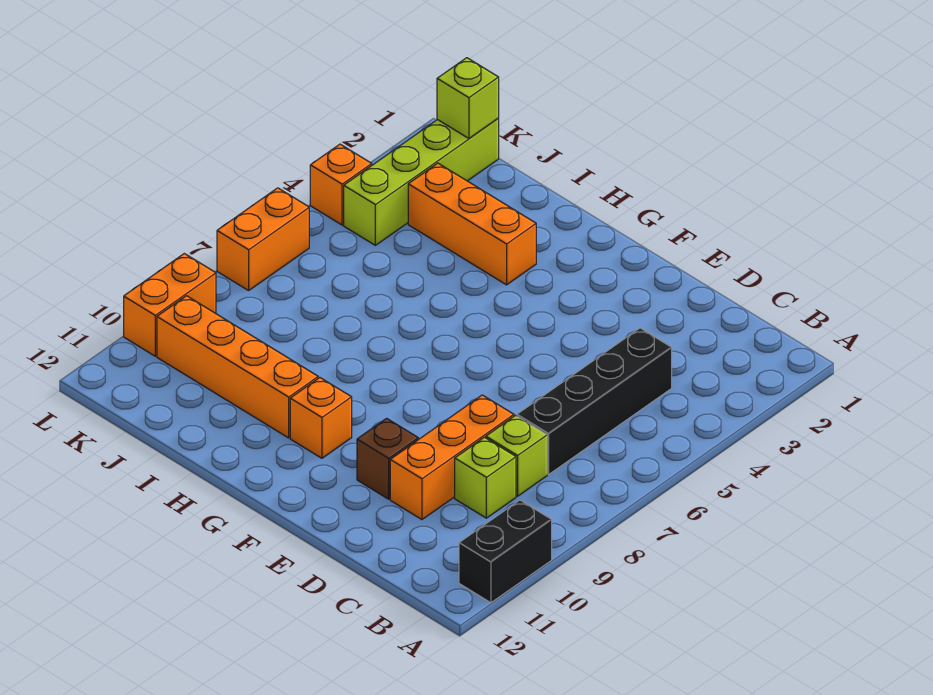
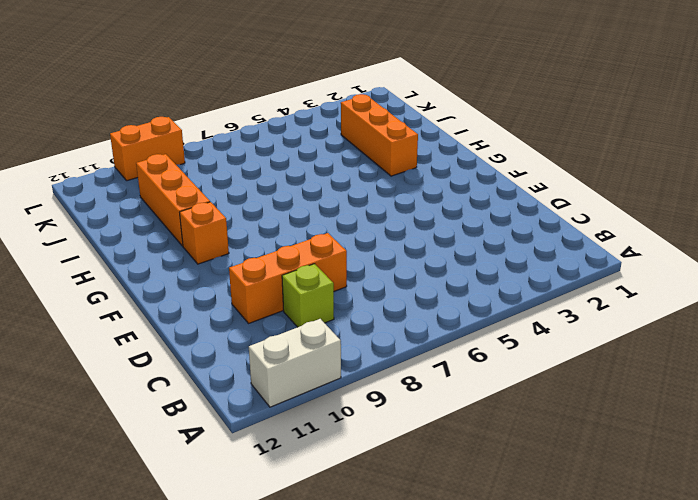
white 1x2 brick [249,319,341,407] -> black 1x2 brick [459,500,552,603]
orange 1x3 brick [136,154,210,246] -> orange 1x4 brick [157,296,318,438]
none -> black 1x4 brick [517,328,672,474]
none -> lime 1x1 brick [486,416,547,496]
none -> brown 1x1 brick [357,418,418,499]

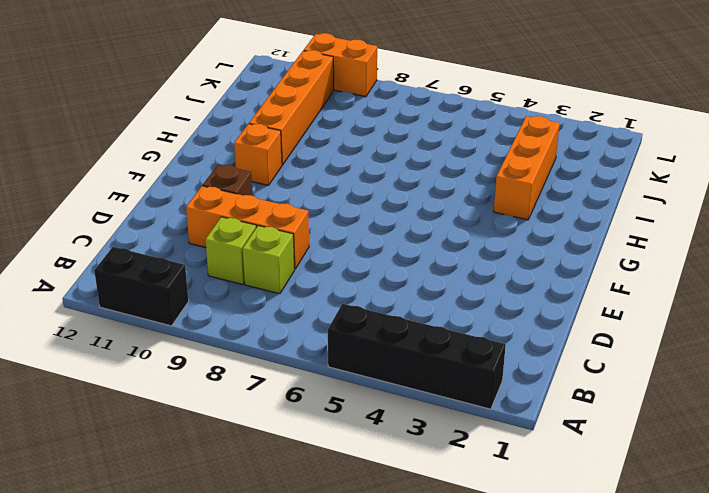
black 1x4 brick [328,304,506,409] -> black 1x4 brick moved to [517,328,672,474]
none -> lime 1x4 brick [344,119,499,245]
none -> orange 1x1 brick [310,144,372,225]
none -> orange 1x2 brick [217,188,309,291]

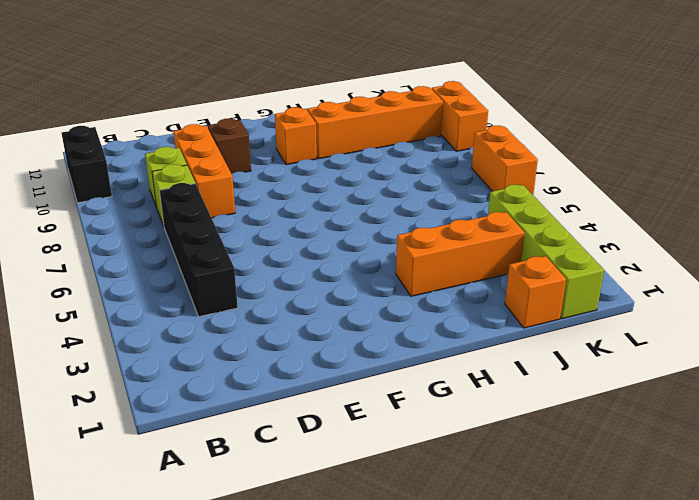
orange 1x1 brick [505,256,566,328] -> orange 1x1 brick moved to [310,144,372,225]
none -> lime 1x1 brick [437,58,499,138]

